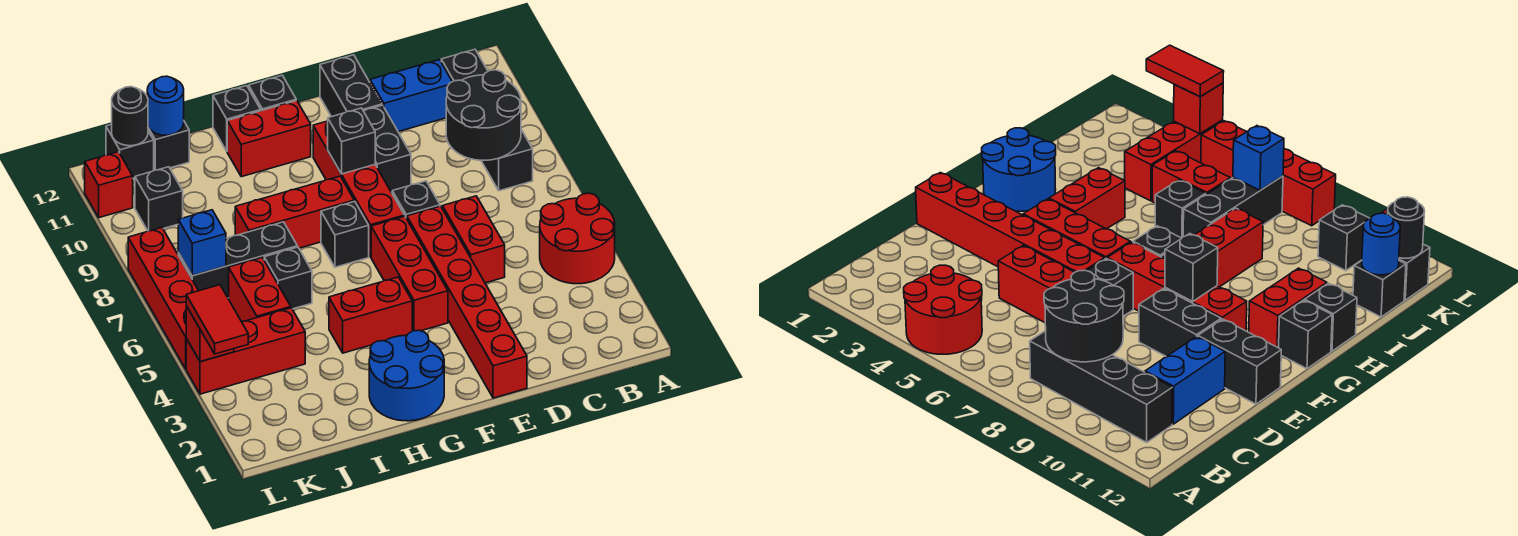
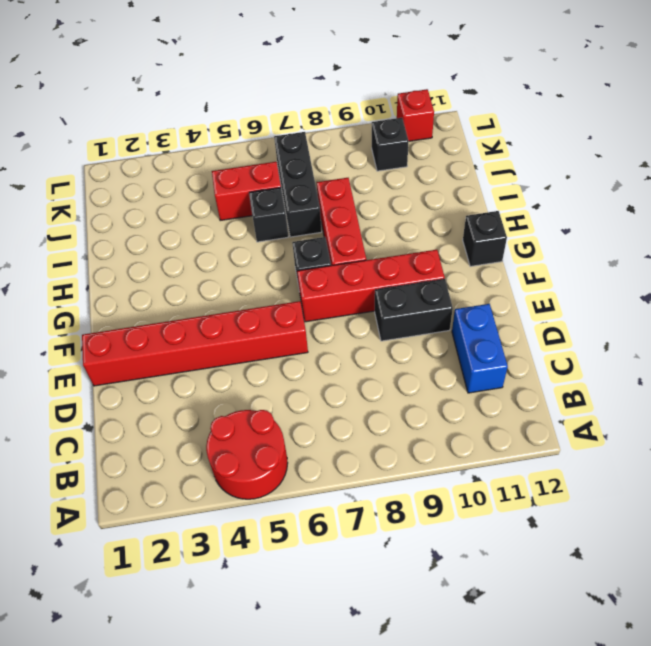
none -> black 1x4 brick [441,49,533,191]
none -> red 1x2 brick [443,196,505,283]
none -> black 1x1 brick [392,181,440,219]
none -> black 1x2 brick [320,55,382,117]

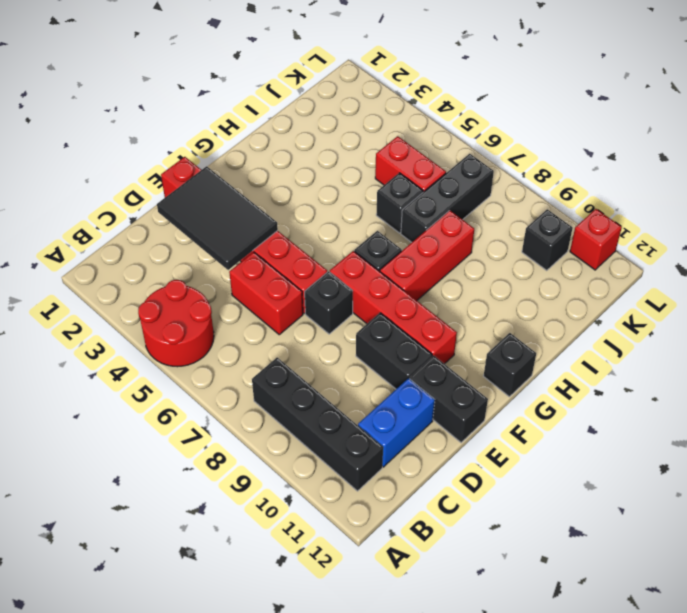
black 2x3 tile [157,166,278,270] -> none
none -> red 1x3 brick [371,216,448,331]
none -> blue 2x2 round brick [369,330,444,421]
none -> red 1x2 brick [329,277,412,353]
none -> red 1x2 brick [227,101,311,177]

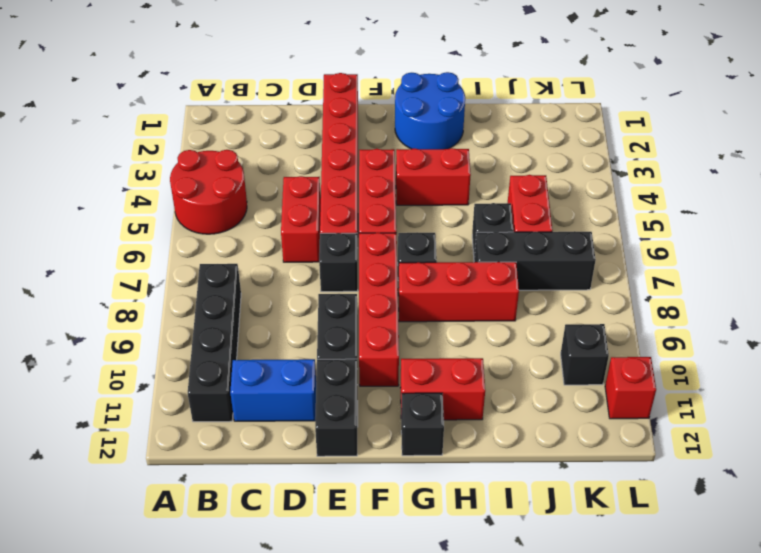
none -> black 1x1 brick [213,86,261,151]
none -> red 1x3 brick [186,308,305,394]
none -> black 1x1 brick [148,122,189,170]
none -> black 1x1 brick [106,124,154,178]

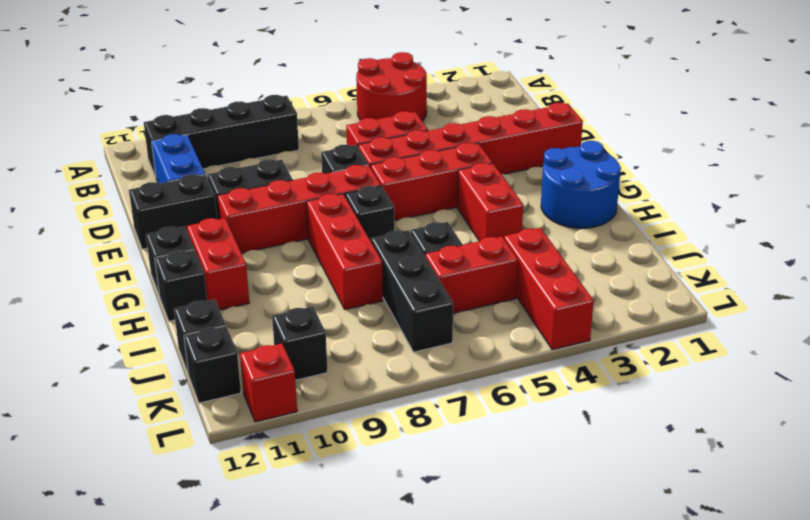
none -> red 1x4 brick [128,228,198,369]
none -> black 2x2 round brick [446,70,521,160]
none -> black 1x1 brick [328,108,375,174]
none -> blue 1x1 round brick [147,76,184,135]

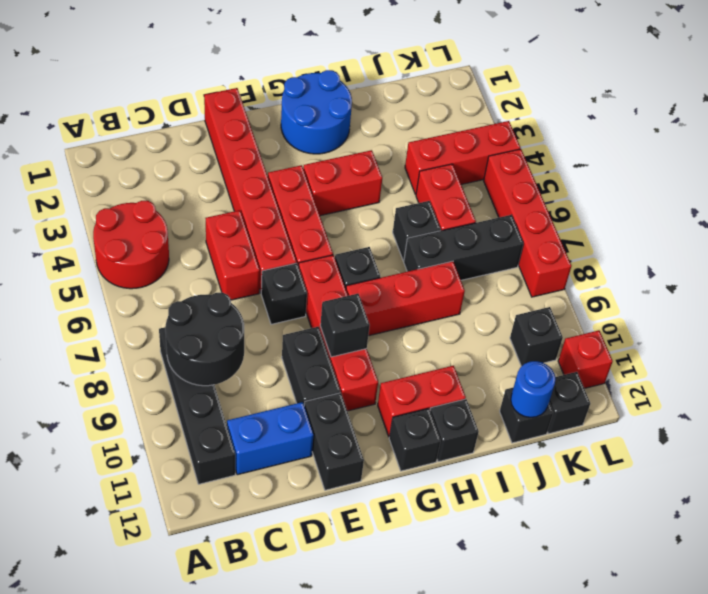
none -> blue 1x1 brick [178,210,226,276]
none -> black 1x1 round brick [112,87,148,146]
none -> red 1x1 brick [186,306,234,362]
none -> red 1x2 tile [186,285,248,354]

